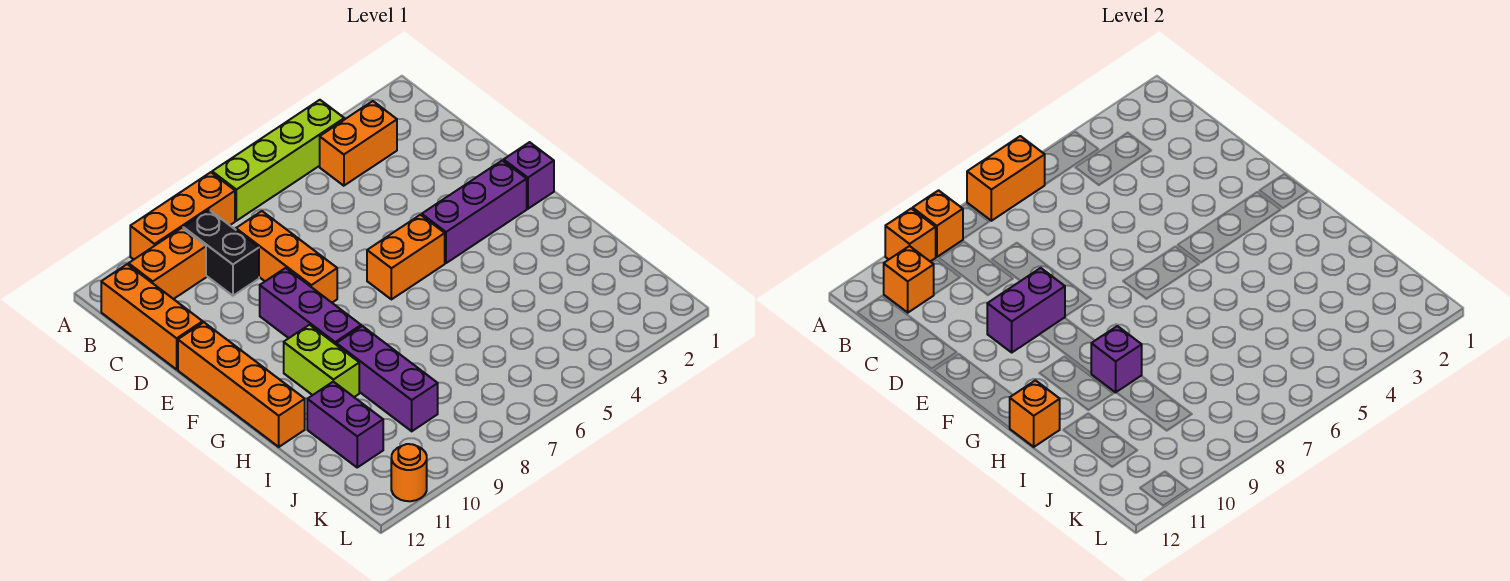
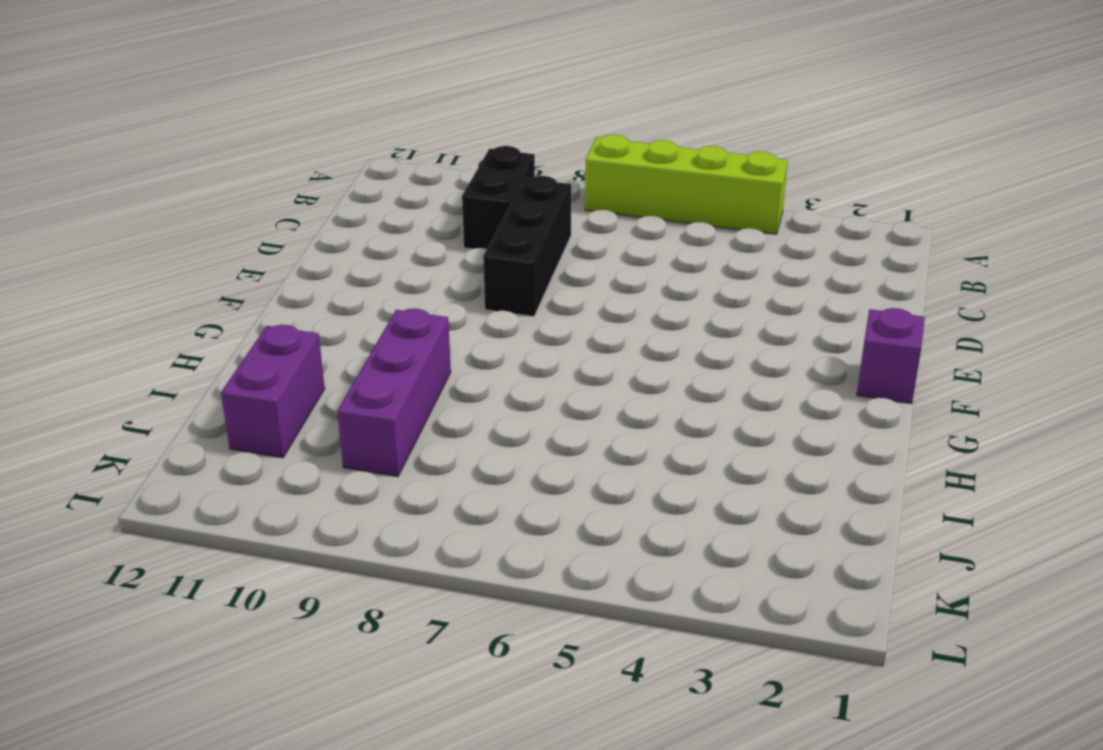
black 1x3 brick [483,176,571,317] -> orange 1x3 brick [236,211,337,303]
none -> orange 1x3 brick [130,172,235,259]
none -> orange 1x2 brick [320,101,397,186]
none -> orange 1x2 brick [129,228,206,299]

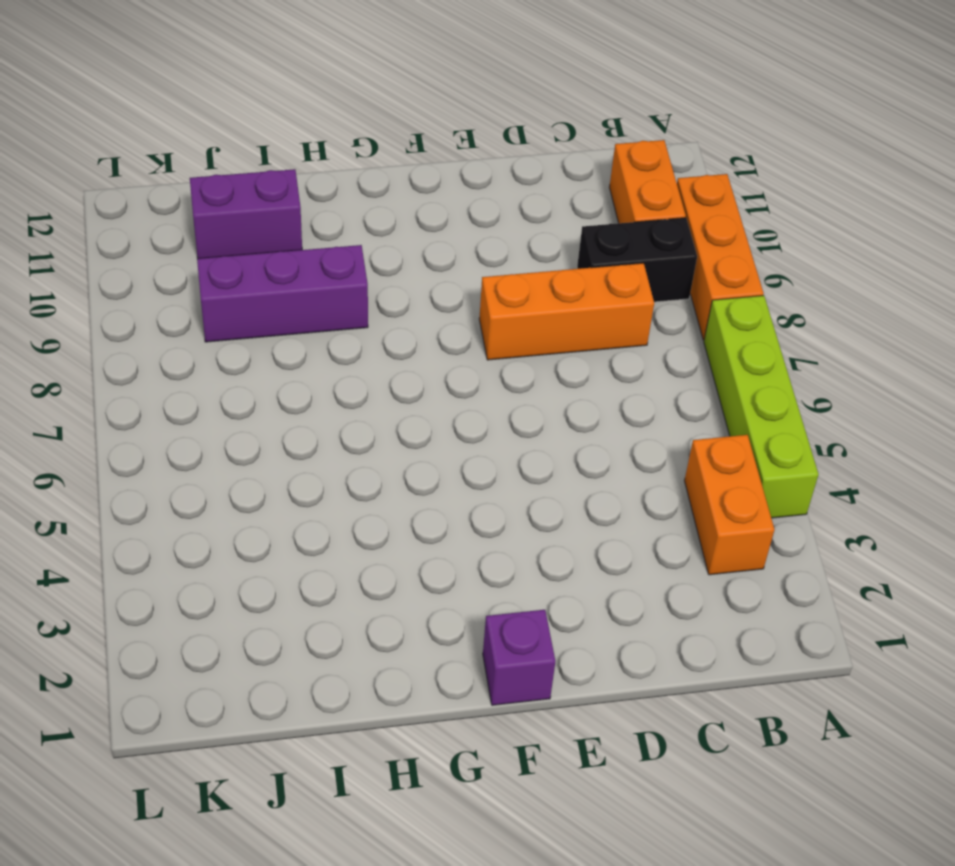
none -> orange 1x3 brick [101,264,203,369]
none -> purple 1x3 brick [260,268,361,344]
none -> orange 1x4 brick [178,322,305,447]

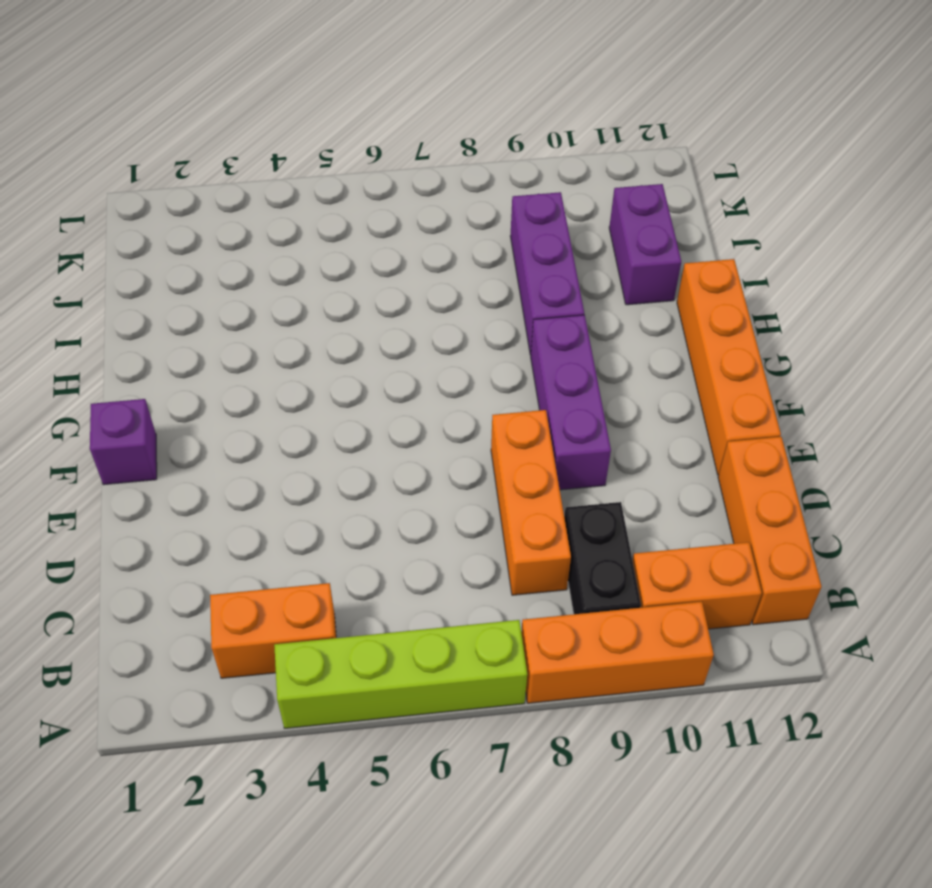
none -> purple 1x3 brick [422,160,527,263]
none -> orange 1x2 brick [367,215,445,299]
none -> lime 1x2 brick [284,325,359,397]

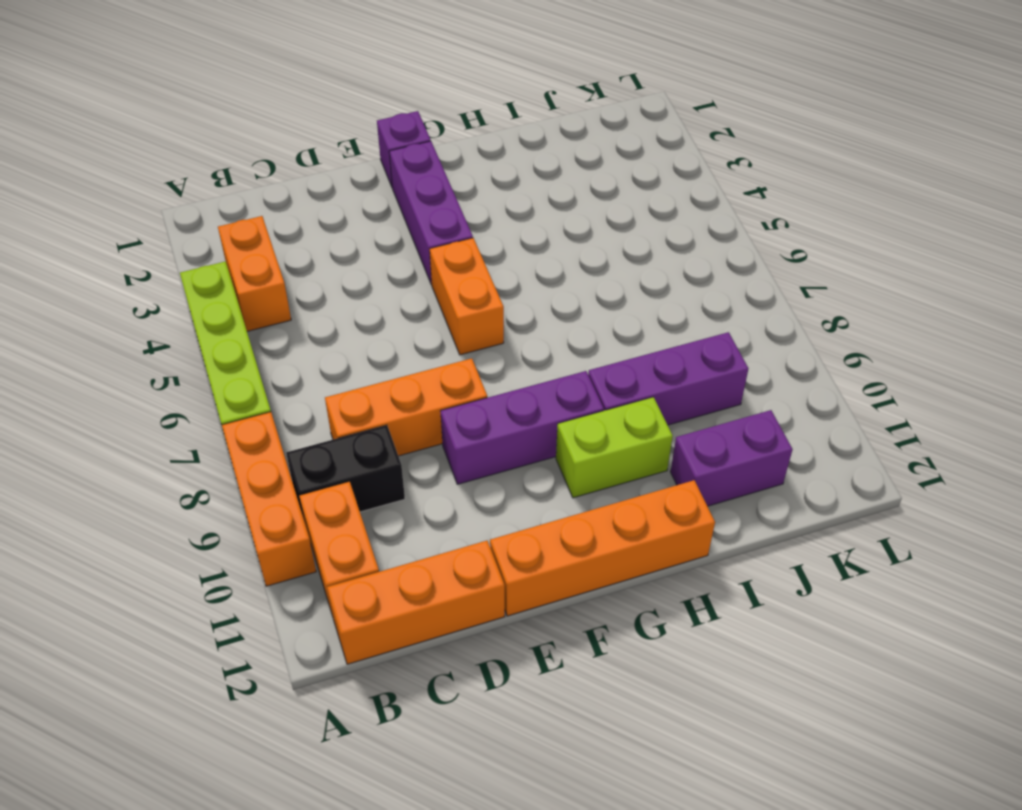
none -> orange 1x1 round brick [391,444,427,501]
none -> orange 1x2 brick [967,136,1045,221]
none -> orange 1x1 brick [913,190,963,257]

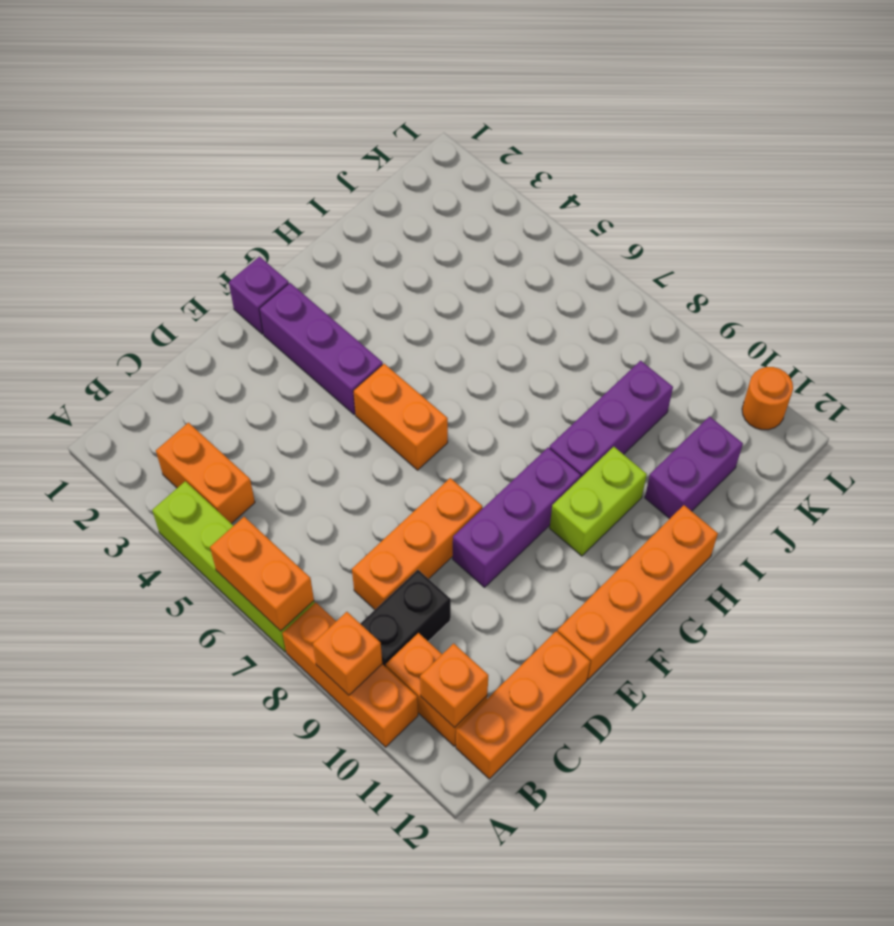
none -> orange 1x1 brick [885,209,936,262]
none -> purple 1x2 brick [987,268,1065,352]
none -> purple 1x1 brick [1091,326,1142,392]

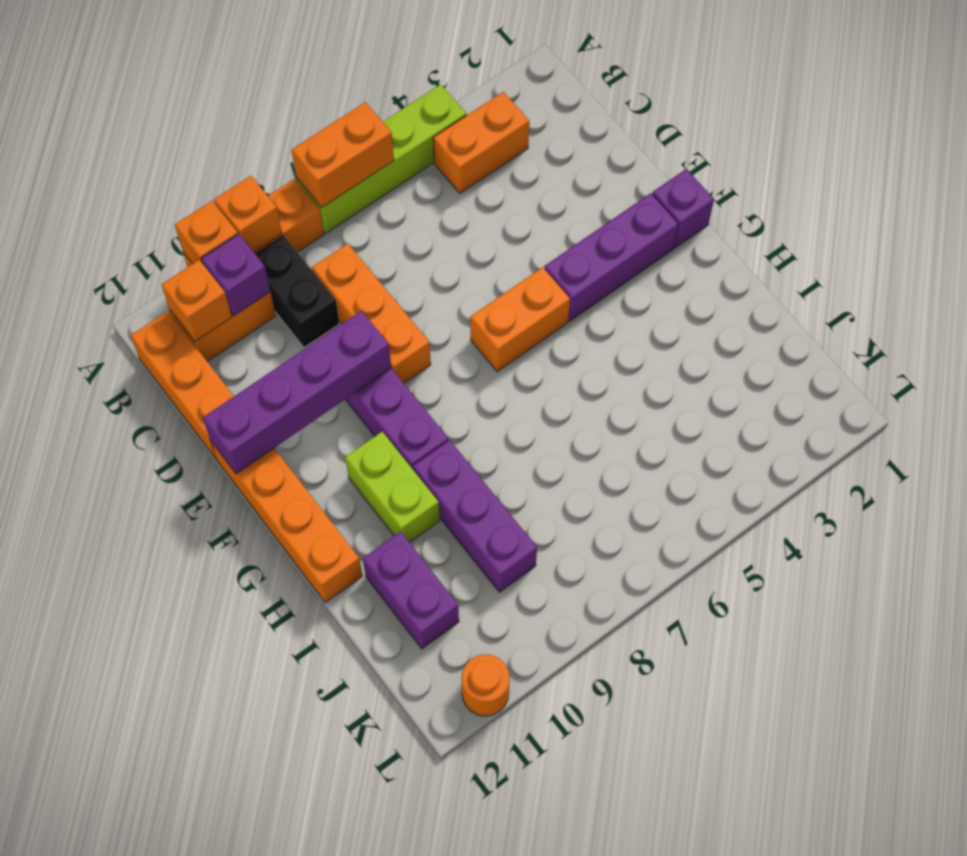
purple 1x1 brick [201,234,271,316] -> purple 1x1 brick moved to [1091,326,1142,392]
purple 1x4 brick [203,311,391,474] -> purple 1x2 brick [987,268,1065,352]
none -> orange 1x1 brick [1010,380,1060,447]

